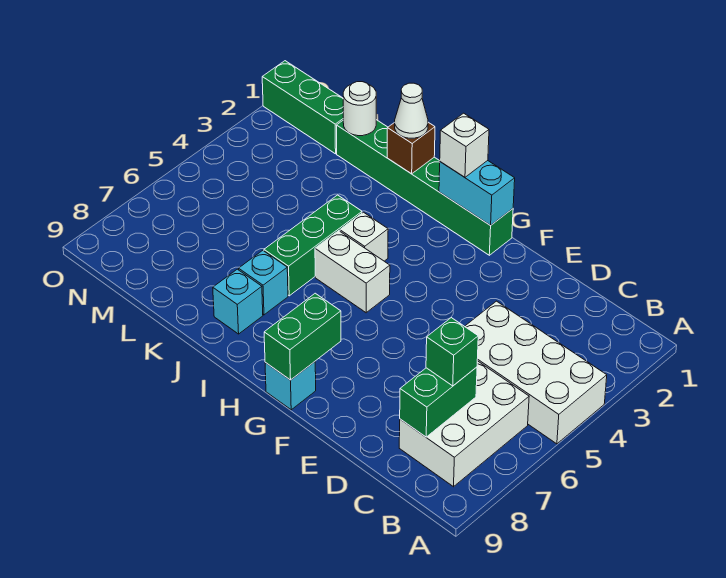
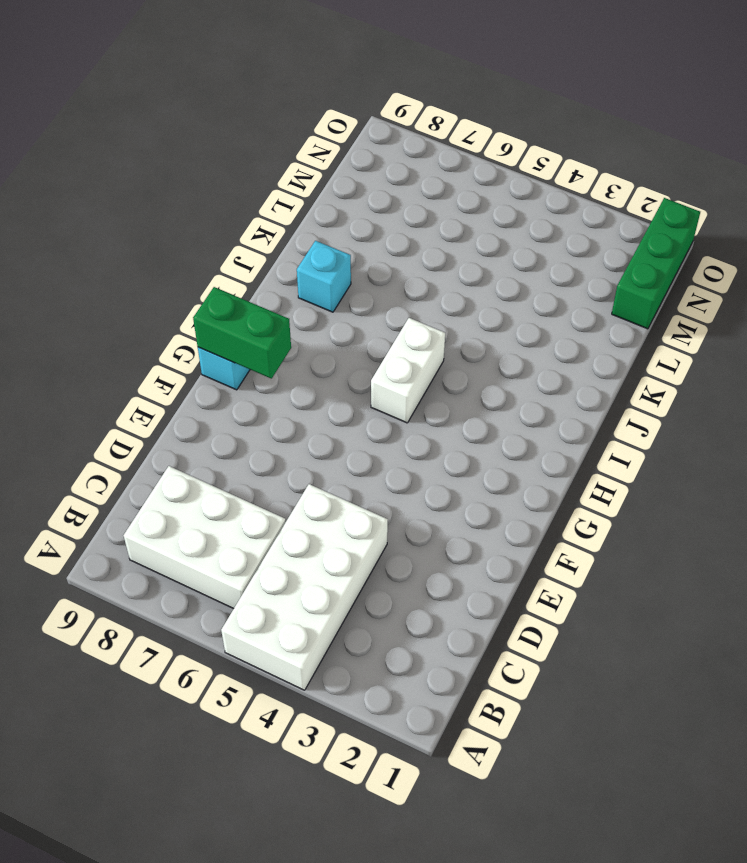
none -> green 1x6 brick [337,120,513,255]
none -> white 1x1 brick [340,212,388,261]
none -> green 1x3 brick [264,195,362,296]

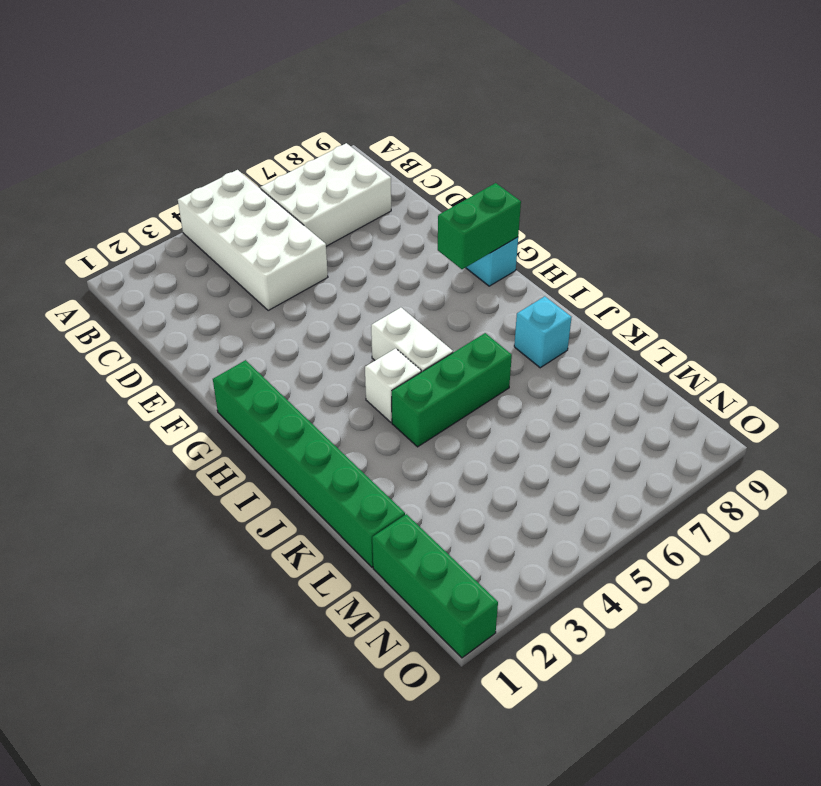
none -> cyan 1x1 brick [239,250,288,315]
none -> green 1x2 brick [400,367,477,437]
none -> cyan 1x2 brick [439,161,515,225]

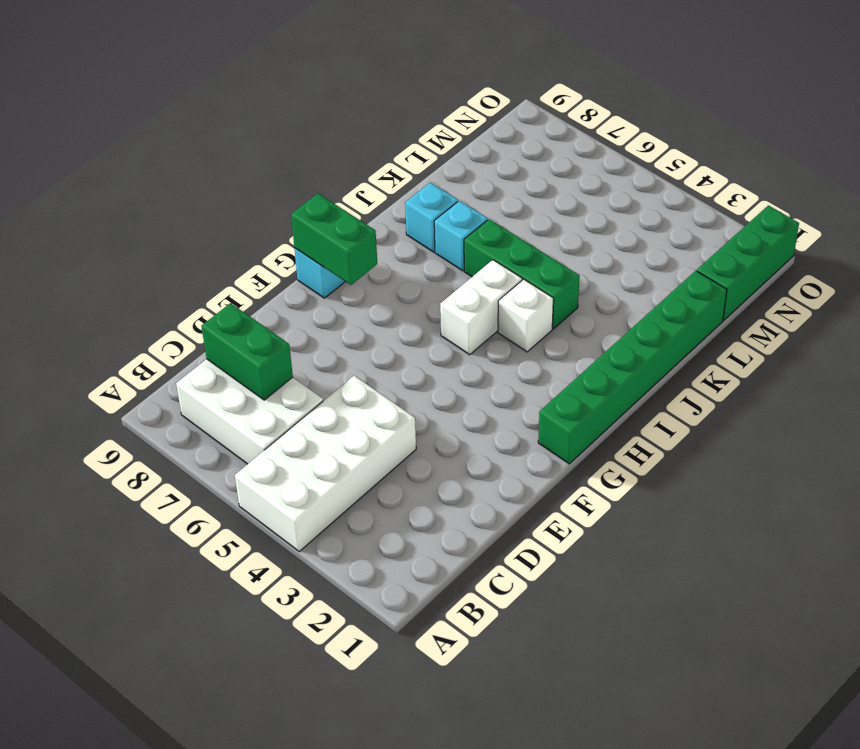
none -> cyan 1x2 brick [439,161,515,225]
none -> brown 1x1 brick [387,122,435,174]
none -> white 1x1 round brick [343,82,376,136]

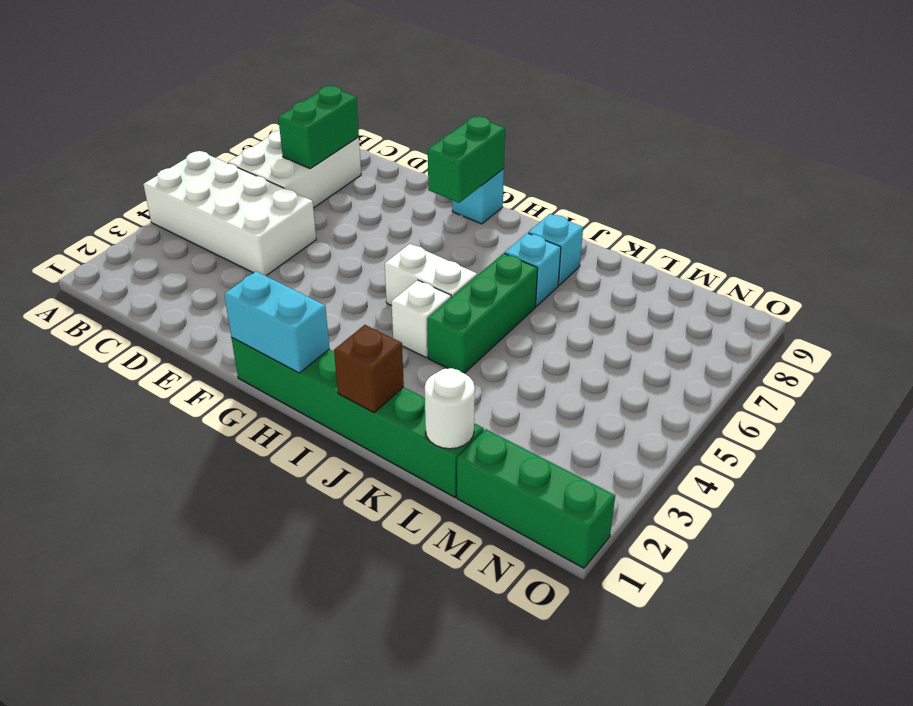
none -> green 1x1 brick [426,318,478,386]
none -> white 1x1 brick [440,113,489,177]
none -> white 1x1 cone [395,83,428,138]

